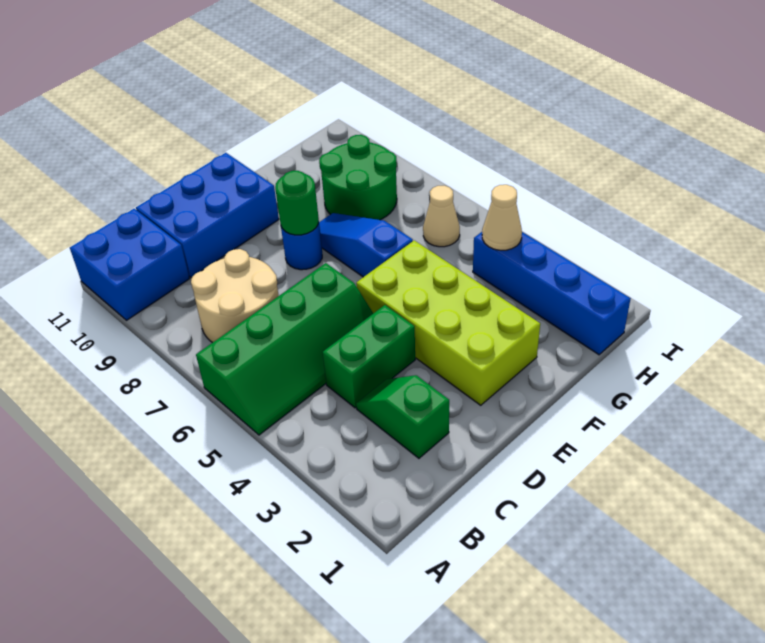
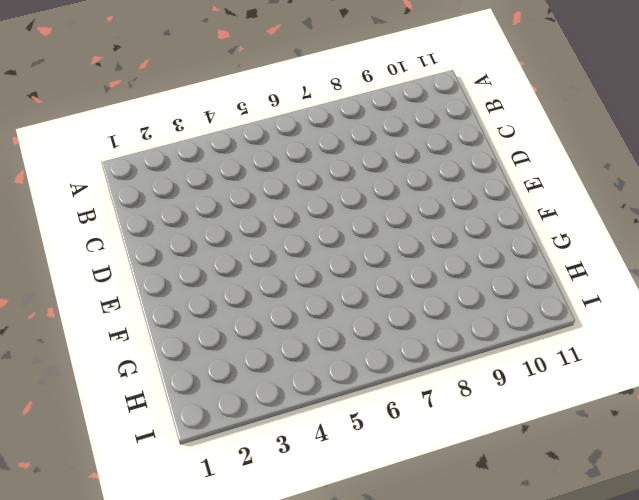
none -> green 2x4 slope [196,263,373,435]
none -> blue 2x2 brick [70,209,189,320]
none -> tan 2x2 round brick [191,249,279,343]

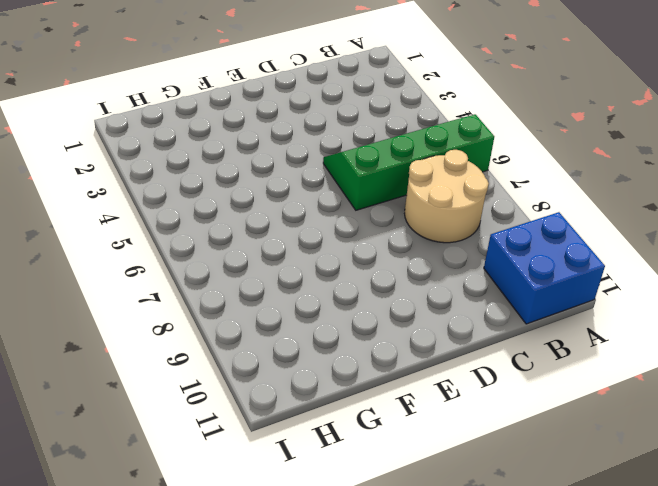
none -> green 1x2 slope [356,375,449,458]
none -> green 1x2 brick [323,305,415,408]
none -> blue 2x3 brick [136,153,279,278]

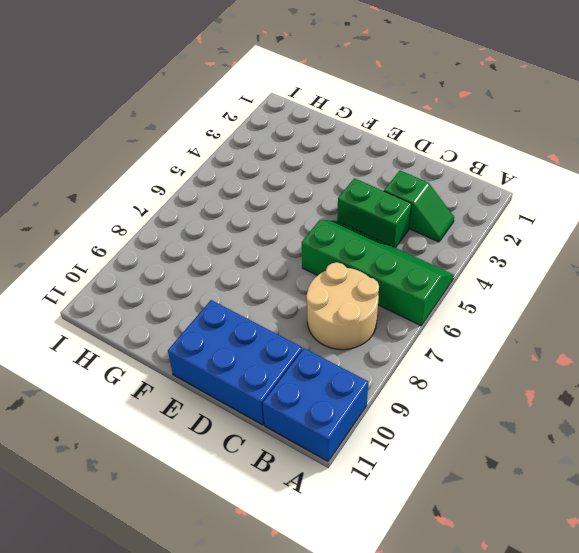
green 1x2 slope [384,171,454,242] -> green 1x2 slope turned to [356,375,449,458]
none -> lime 2x4 brick [356,240,540,405]
none -> blue 1x1 round brick [281,223,322,270]
none -> blue 1x3 slope [319,213,413,277]

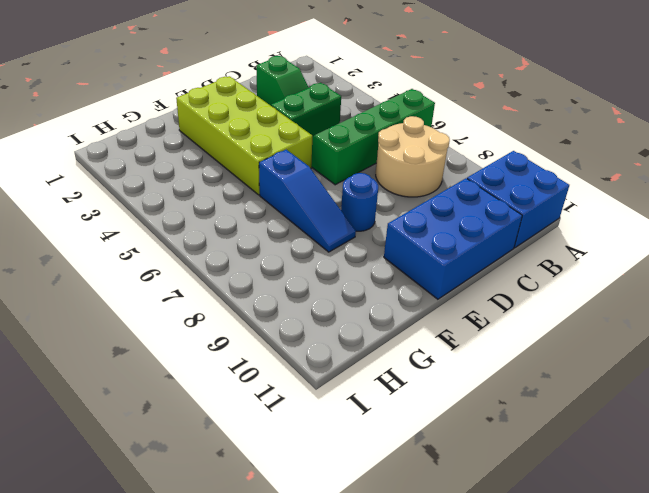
none -> green 2x2 round brick [319,135,397,220]
none -> blue 1x4 brick [473,232,631,355]
none -> tan 1x1 cone [423,186,460,247]

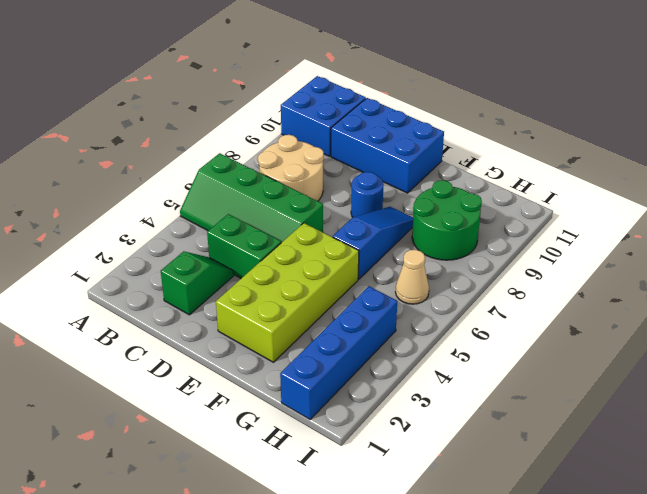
none -> green 1x1 round brick [275,171,319,235]
none -> tan 1x1 cone [482,185,522,250]

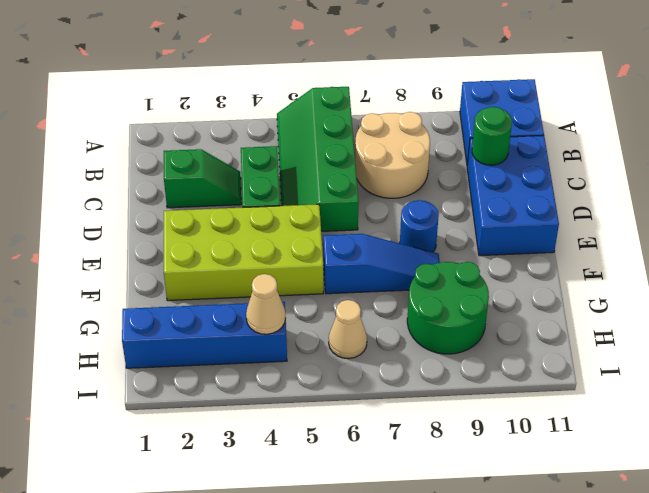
green 1x1 round brick [472,107,512,165] -> green 1x1 round brick moved to [275,171,319,235]

